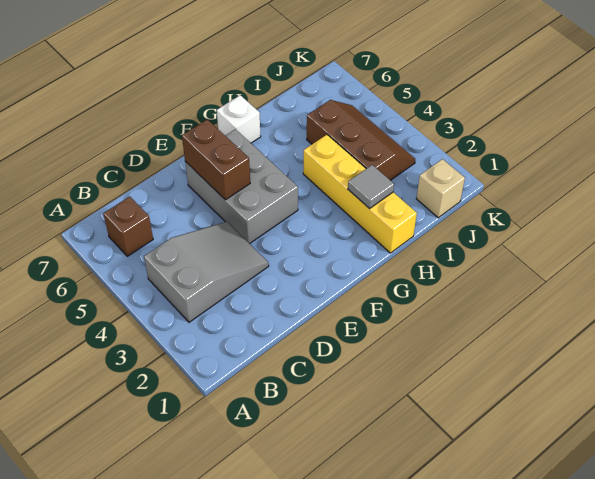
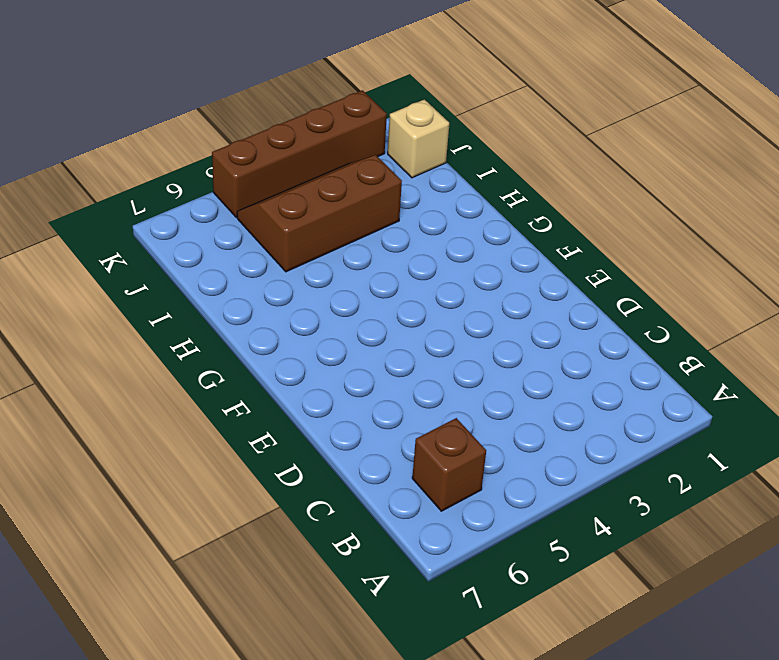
brown 1x4 brick [212,90,387,217] -> none
none -> grey 2x3 slope [144,222,269,322]
none -> grey 2x3 brick [185,129,298,244]

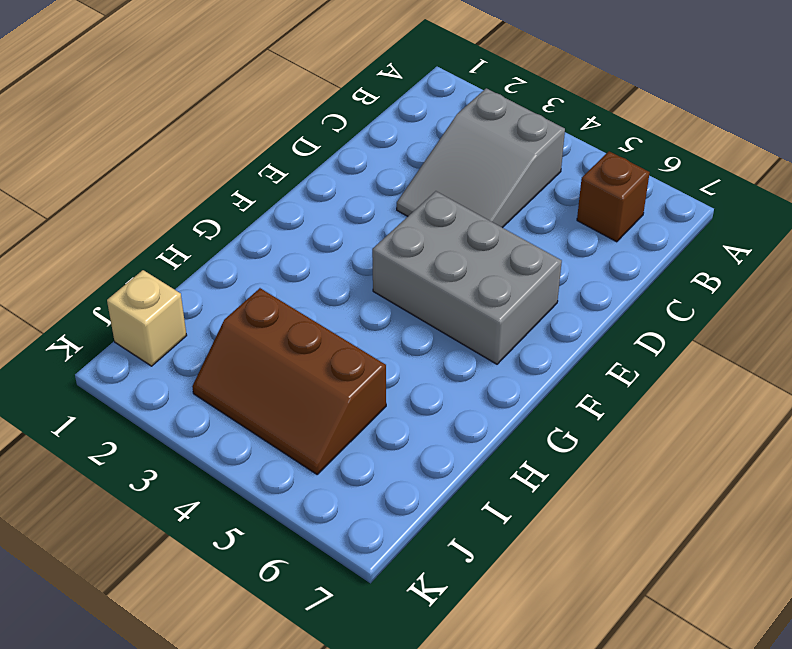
none -> white 1x1 brick [217,95,261,143]
none -> yellow 1x4 brick [303,135,417,253]

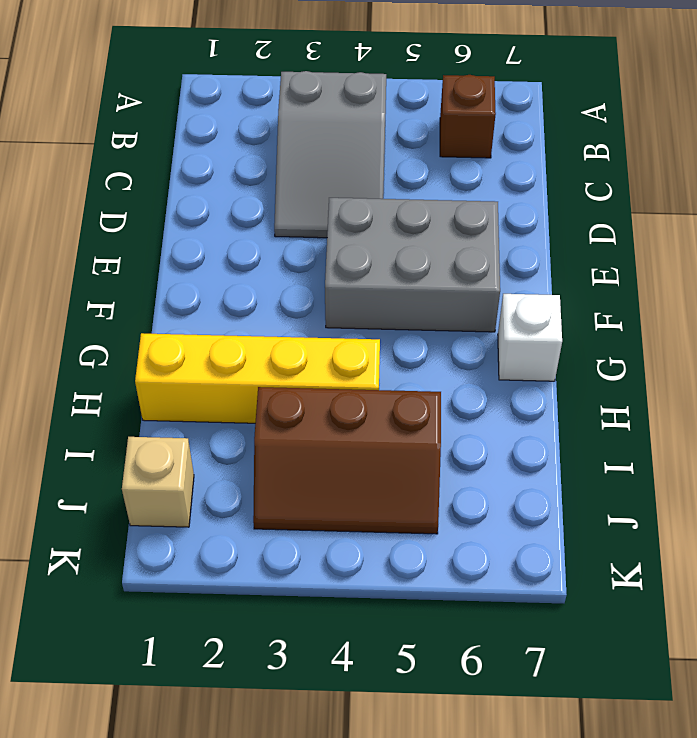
none -> brown 1x2 brick [182,119,250,200]
none -> grey 1x1 tile [348,165,394,209]

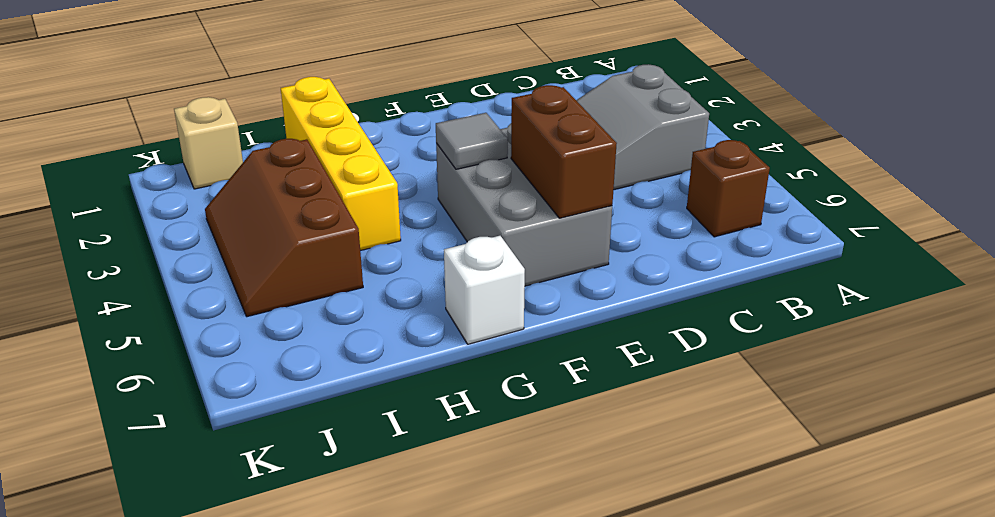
grey 1x1 tile [436,113,508,169] -> grey 1x1 tile moved to [348,165,394,209]

